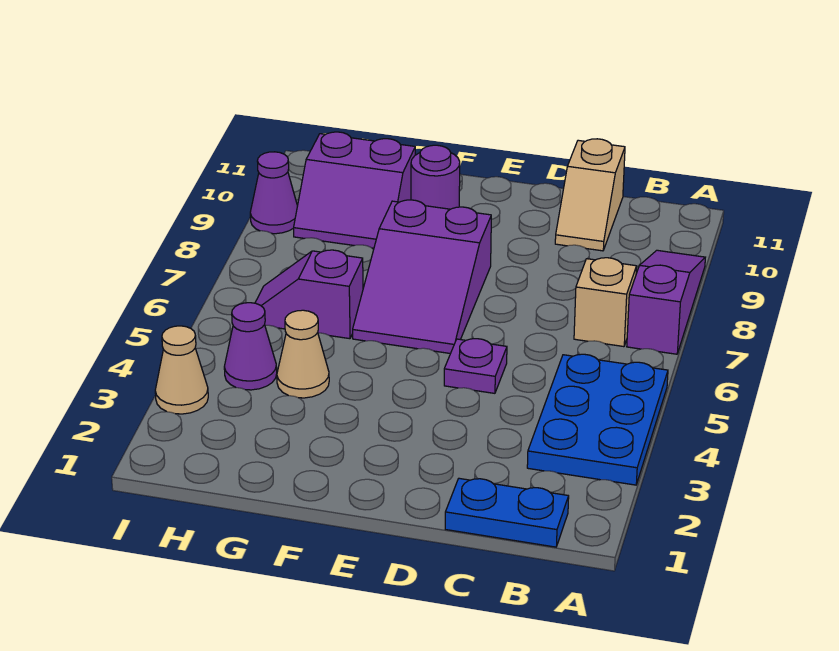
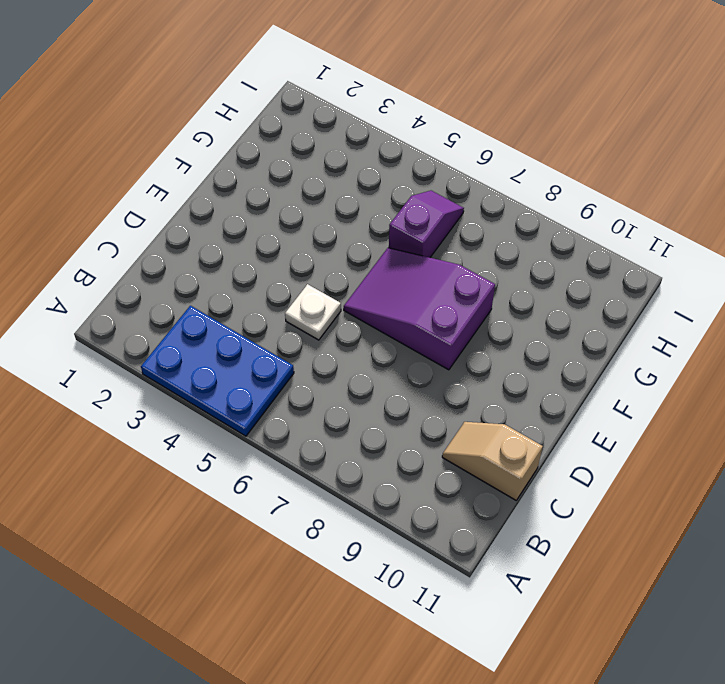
white 1x1 plate [285,284,341,340] -> purple 1x1 plate [444,339,507,393]
none -> purple 1x3 slope [627,250,705,354]
none -> blue 1x2 plate [445,478,569,547]
none -> tan 1x1 brick [574,258,637,347]

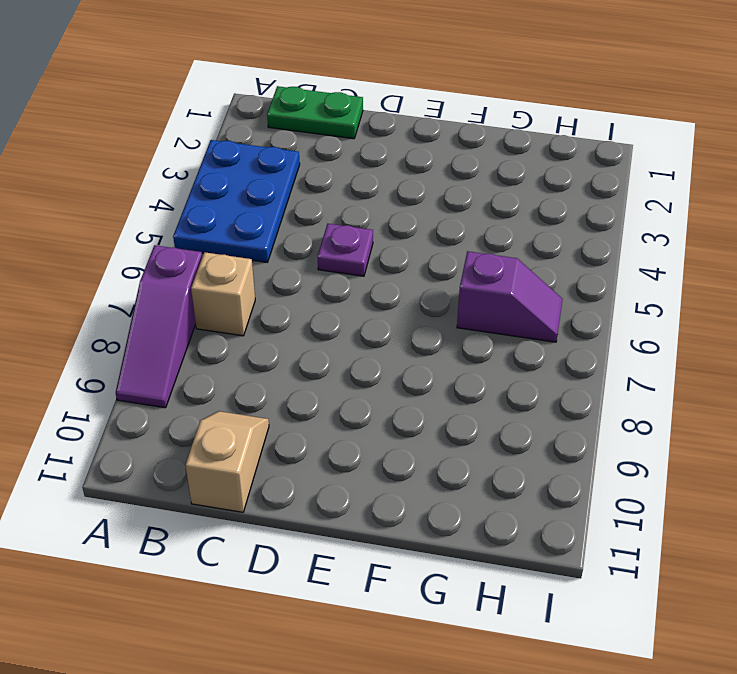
green 1x2 plate [267,86,363,139] -> blue 1x2 plate [445,478,569,547]
none -> purple 2x3 slope [353,200,491,354]
none -> purple 1x1 round brick [411,145,460,209]
none -> tan 1x1 cone [277,310,329,398]

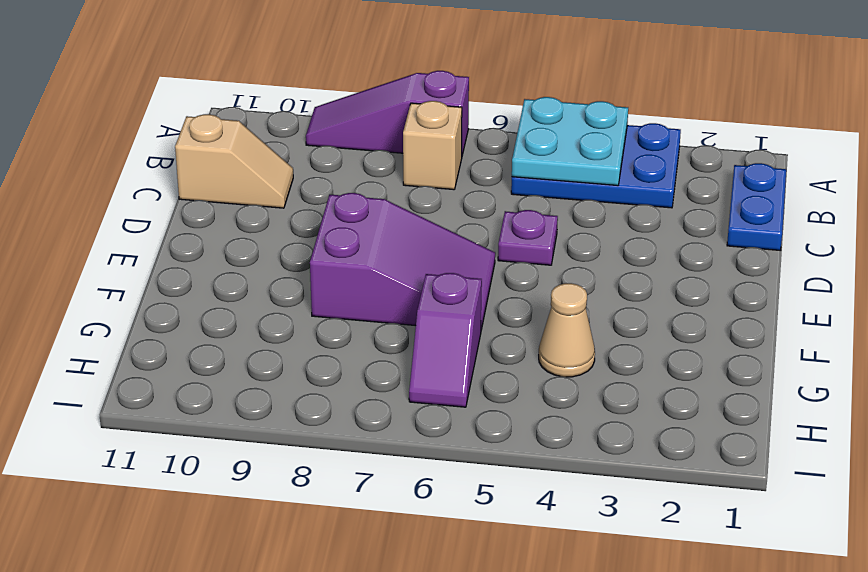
cyan 2x2 plate [512,97,628,186] -> none
none -> purple 1x1 round brick [411,145,460,209]
none -> purple 2x2 slope [294,132,415,248]
none -> purple 1x1 cone [224,303,277,390]

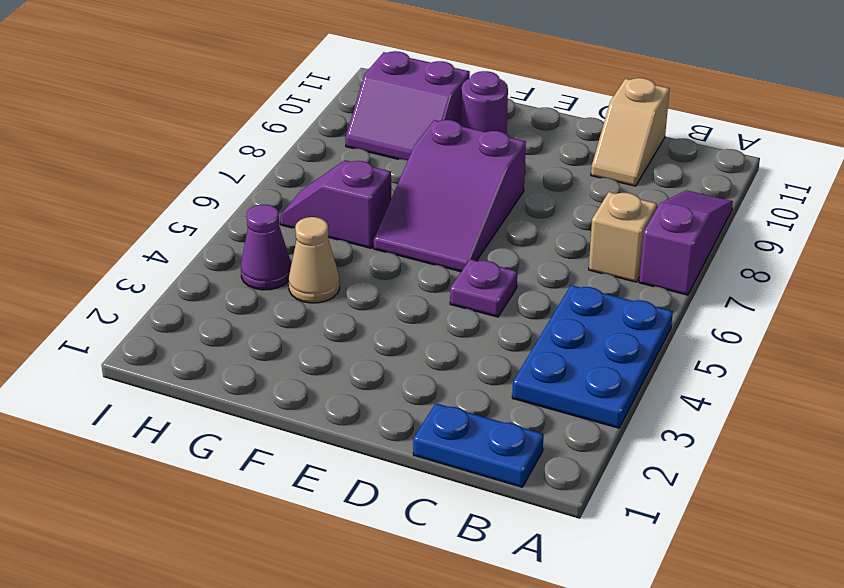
none -> tan 1x1 cone [155,326,208,414]
none -> purple 1x1 cone [250,152,297,234]

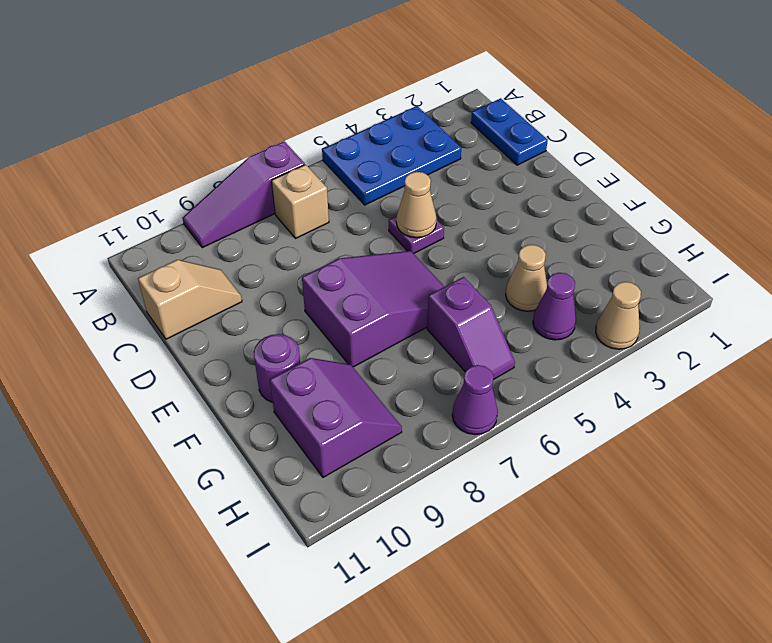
tan 1x1 cone [396,172,437,238] -> none
purple 1x1 cone [452,365,498,435] -> purple 1x1 cone moved to [250,152,297,234]

